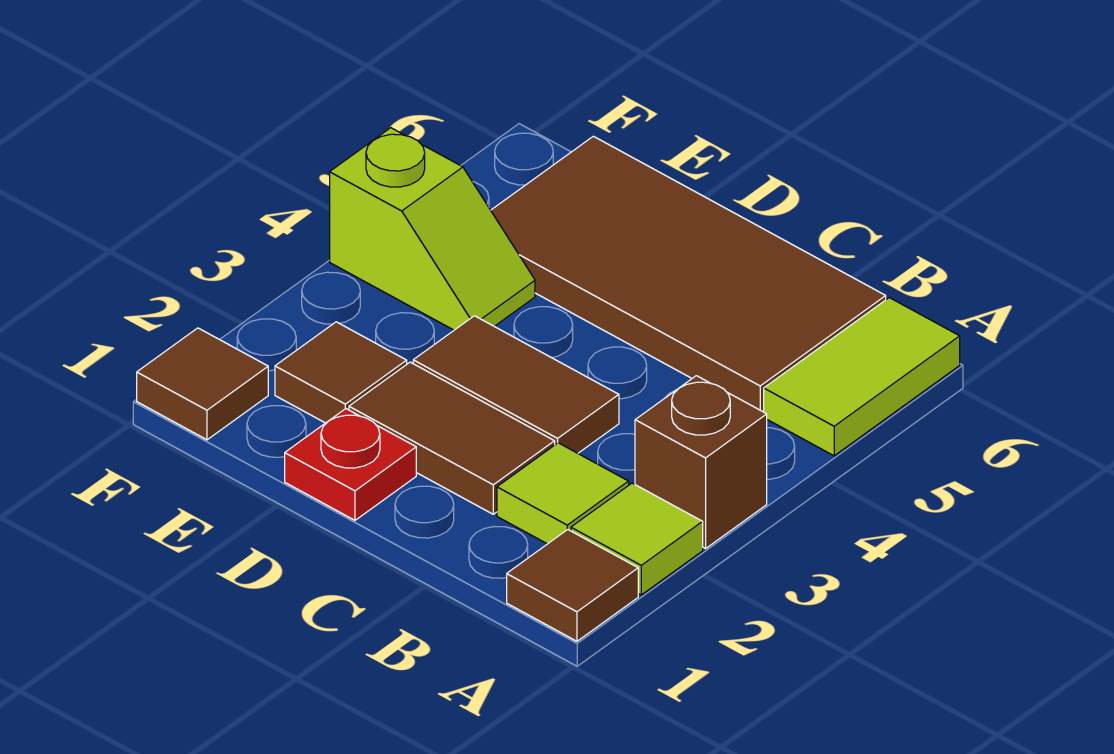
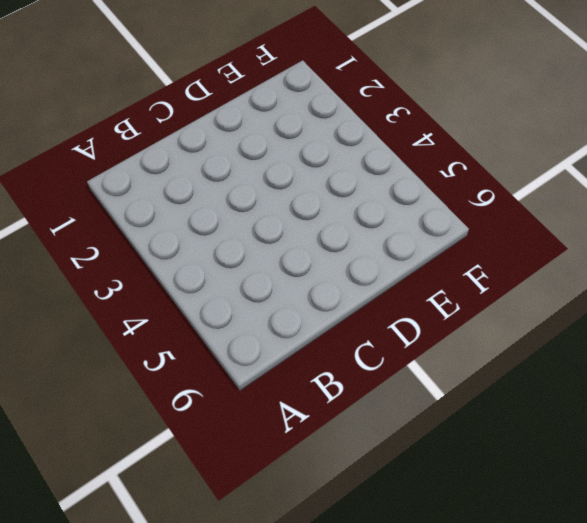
none -> brown 1x1 tile [507,530,638,641]
none -> lime 1x1 tile [571,483,703,595]
none -> brown 1x1 brick [635,376,767,549]

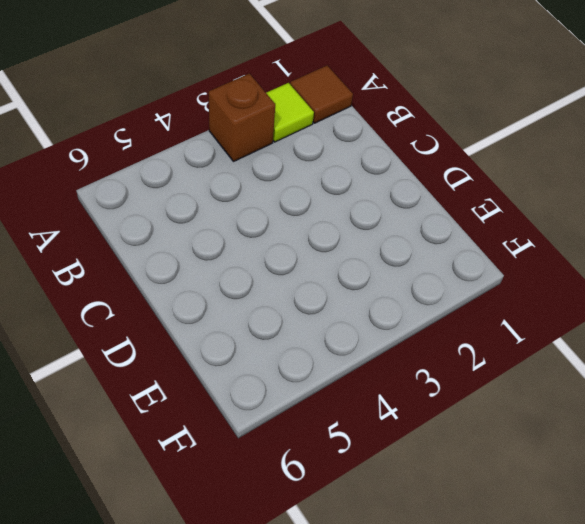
none -> lime 1x2 tile [764,298,960,456]
none -> lime 1x1 tile [497,443,629,544]
none -> brown 2x4 tile [491,136,886,412]

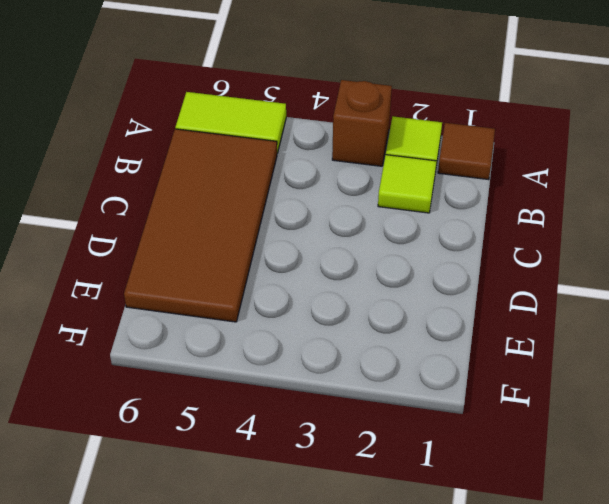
none -> brown 1x2 tile [349,362,555,514]
none -> brown 1x2 tile [413,316,619,453]
none -> red 1x1 plate [285,409,416,520]

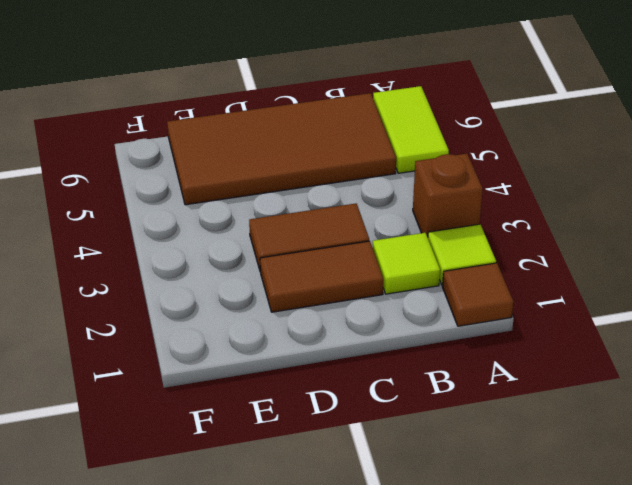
none -> red 1x1 plate [285,409,416,520]
none -> brown 1x1 tile [275,322,407,423]
none -> lime 1x2 slope [330,128,535,330]

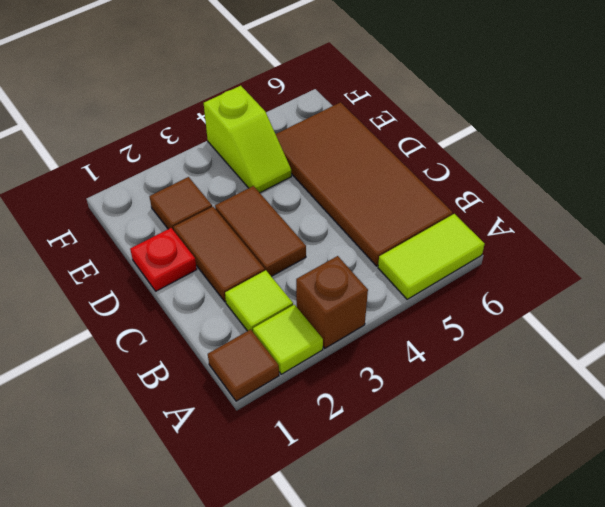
none -> brown 1x1 tile [137,328,268,440]

